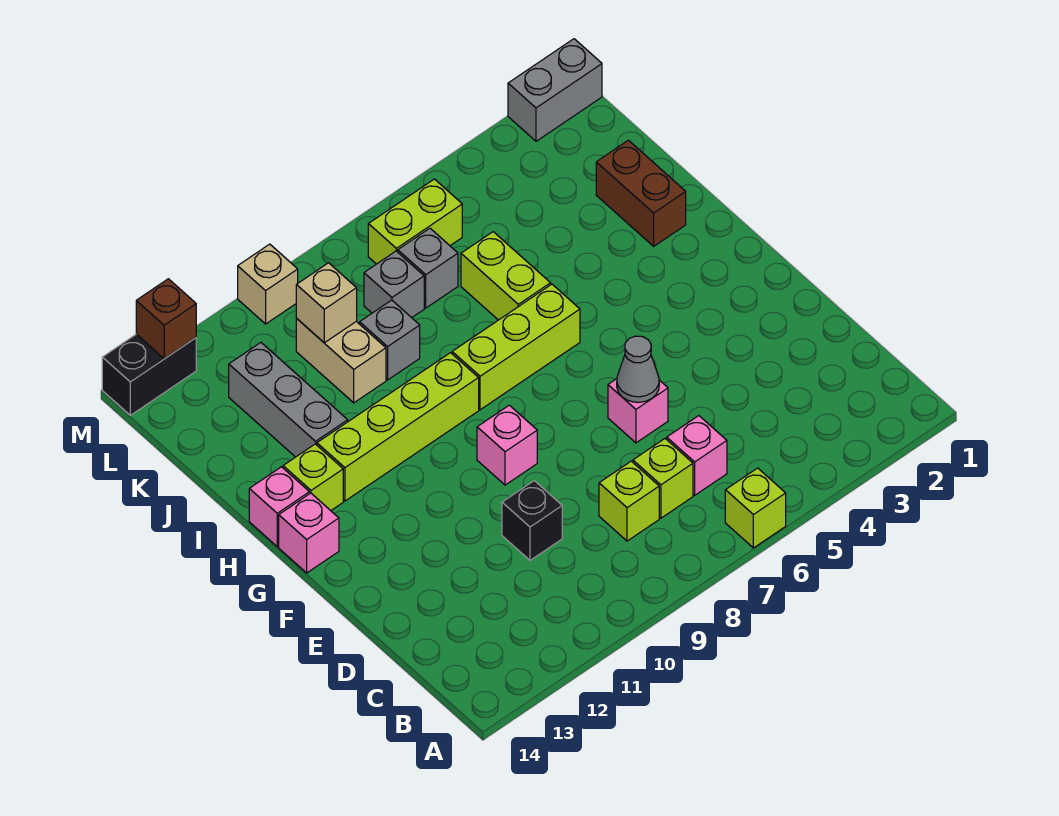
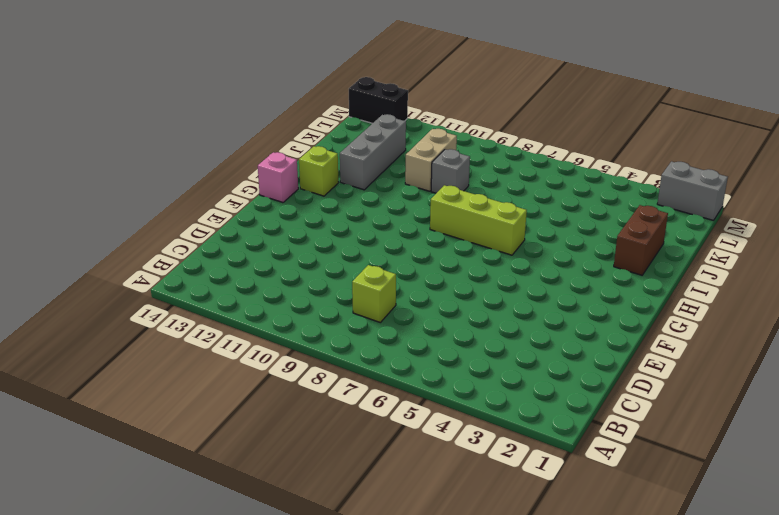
none -> lime 1x1 brick [725,468,786,548]
none -> pink 1x1 brick [667,416,727,495]
none -> lime 1x1 brick [633,439,693,518]

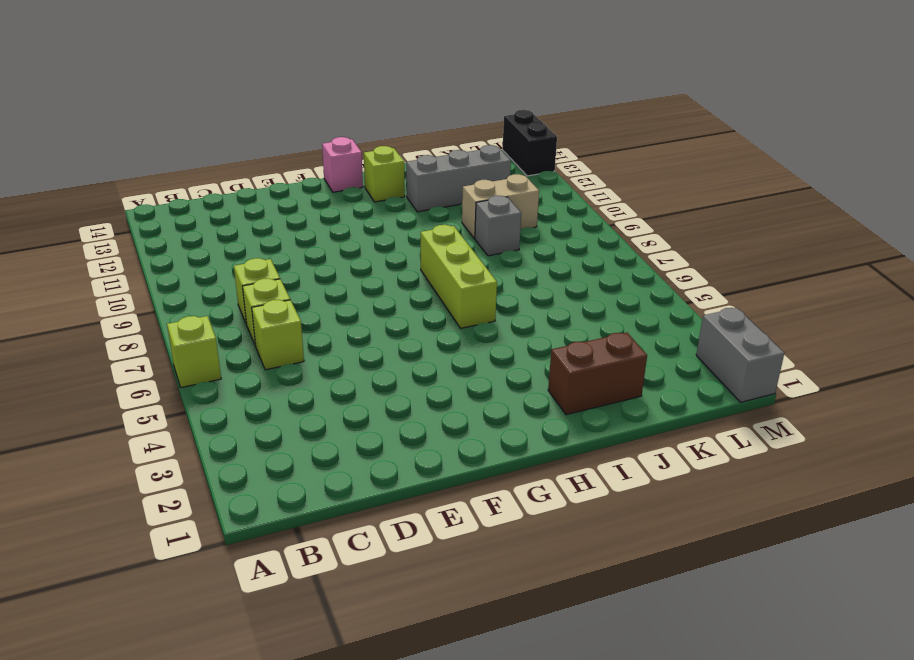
lime 1x1 brick [252,300,304,370] -> pink 1x1 brick [667,416,727,495]
none -> black 1x1 brick [502,481,562,560]
none -> pink 1x1 brick [608,379,668,443]
none -> pink 1x1 brick [477,405,537,485]

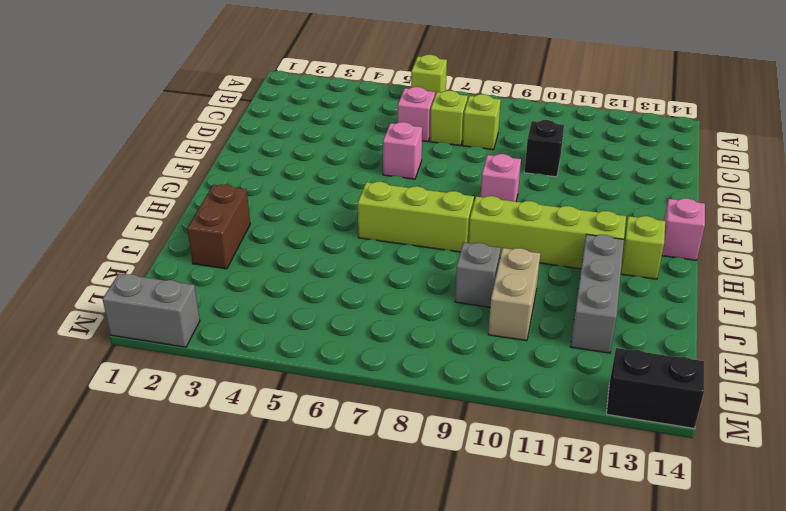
none -> pink 1x1 brick [249,467,309,547]
none -> lime 1x2 brick [461,232,551,320]
none -> grey 1x1 brick [398,228,458,308]

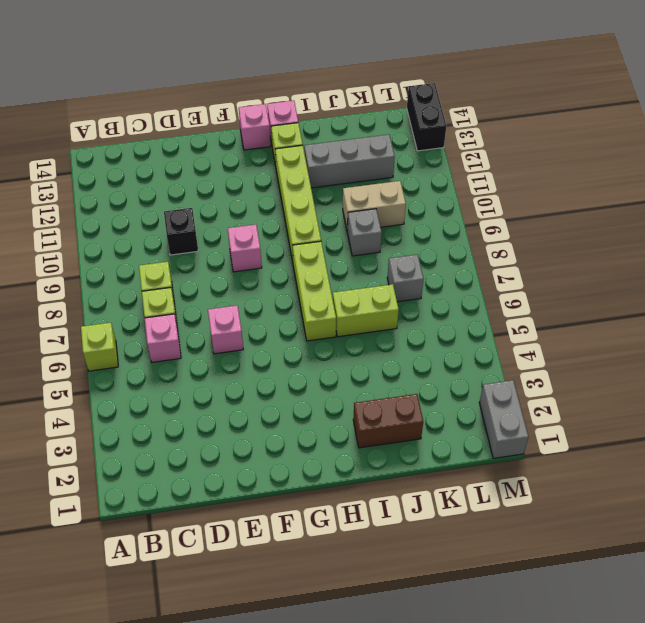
none -> grey 1x1 brick [364,251,424,318]
none -> lime 1x2 brick [368,179,462,264]
none -> tan 1x1 brick [238,244,298,324]

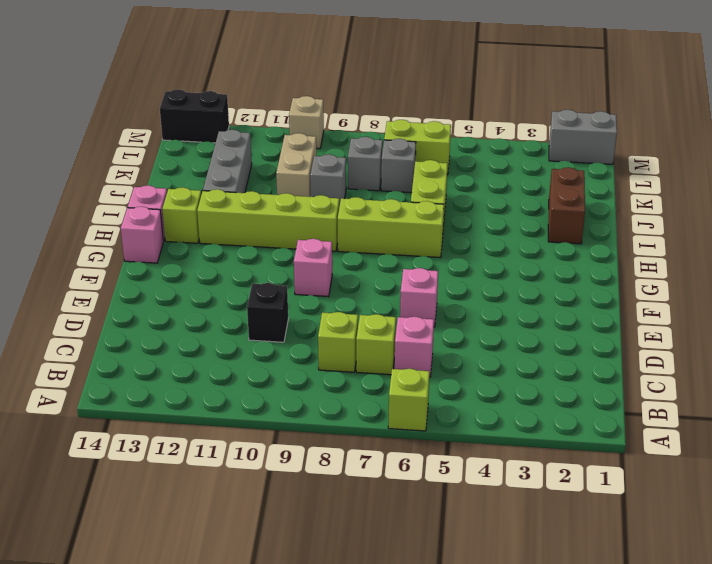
none -> grey 1x1 cone [617,336,659,402]
none -> tan 1x1 brick [296,263,357,343]
none -> brown 1x1 brick [136,279,196,359]

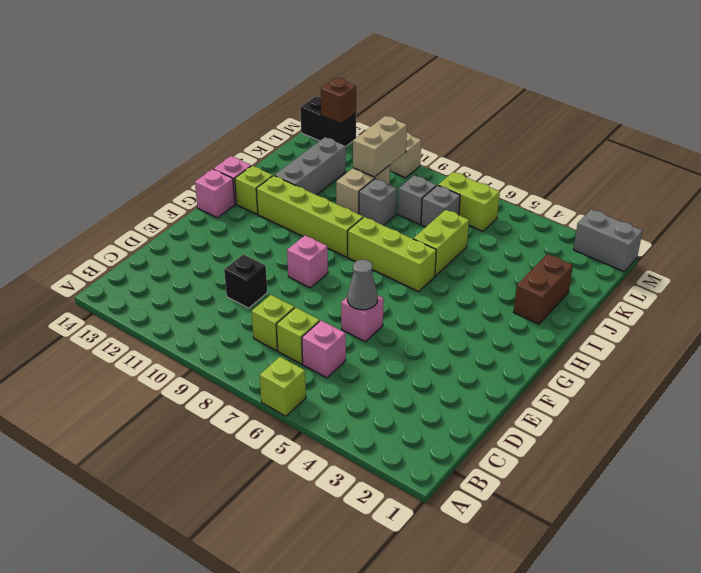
tan 1x2 brick [353,116,407,177] -> tan 1x1 brick [296,263,357,343]

